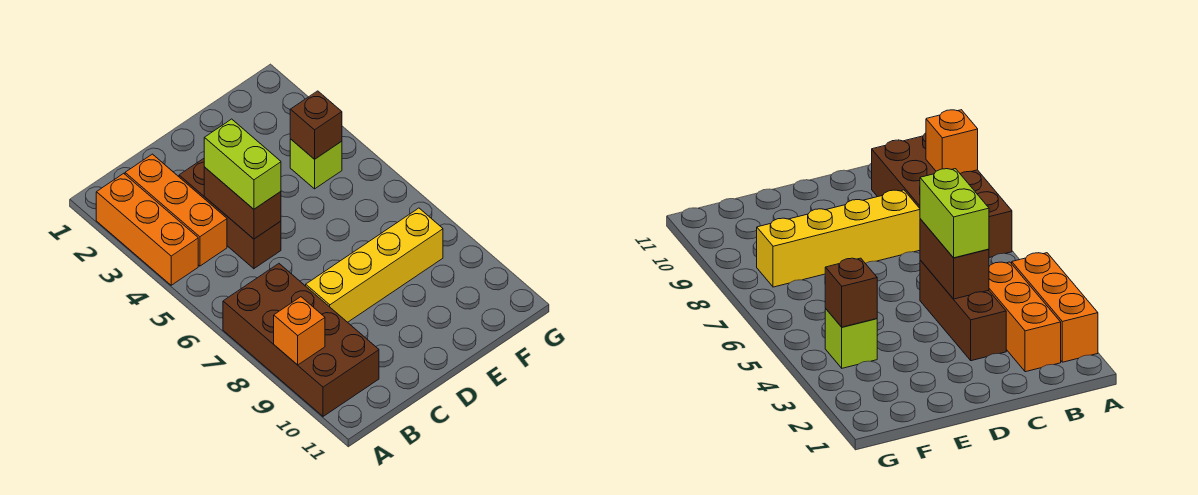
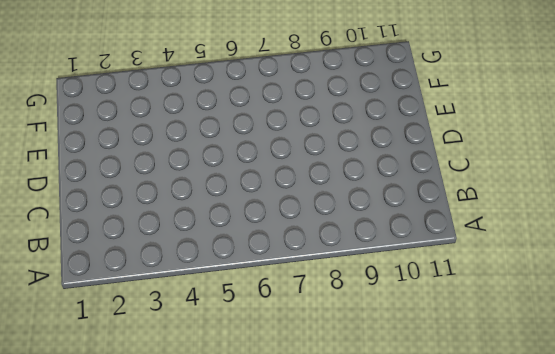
none -> orange 1x3 brick [96,173,198,285]
none -> brown 2x4 brick [223,264,379,416]

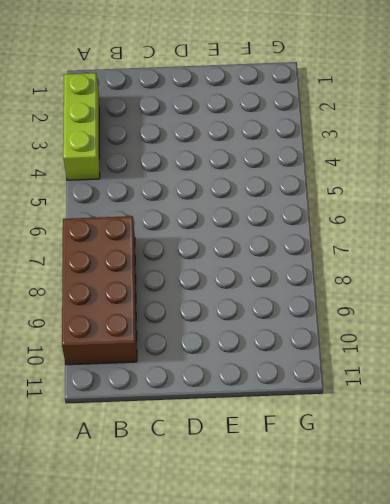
lime 1x3 brick [63,73,100,180] -> orange 1x3 brick [96,173,198,285]
none -> orange 1x3 brick [125,154,227,266]
none -> brown 1x3 brick [179,159,281,269]

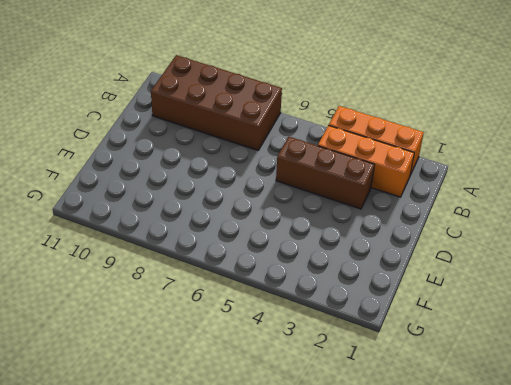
none -> yellow 1x4 brick [306,208,443,322]
none -> lime 1x1 brick [290,139,342,189]

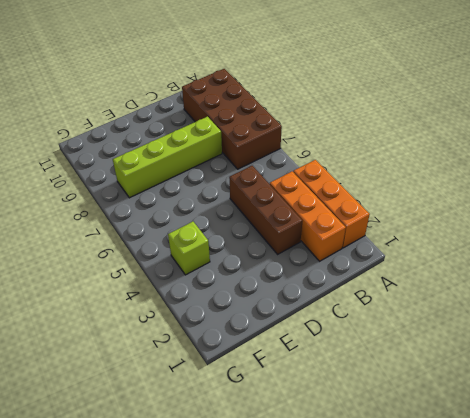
lime 1x4 brick [113,117,222,198] -> yellow 1x4 brick [306,208,443,322]
none -> orange 1x1 brick [274,297,325,365]
none -> brown 1x2 brick [204,167,281,239]

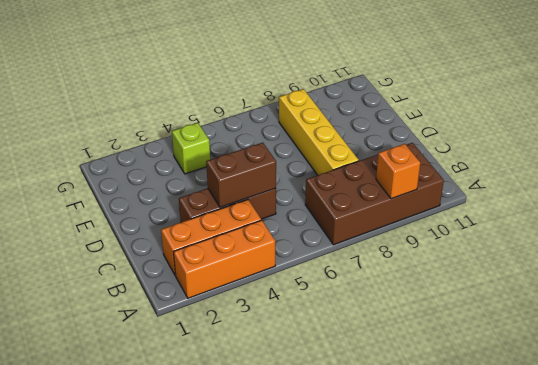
none -> brown 1x1 brick [290,91,342,159]
none -> lime 1x2 brick [204,119,281,209]

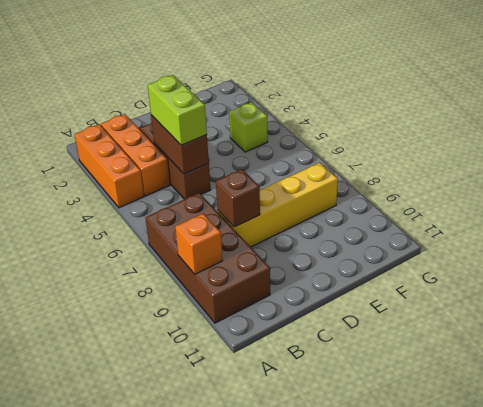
brown 1x1 brick [216,169,260,227] -> brown 1x1 brick moved to [290,91,342,159]

